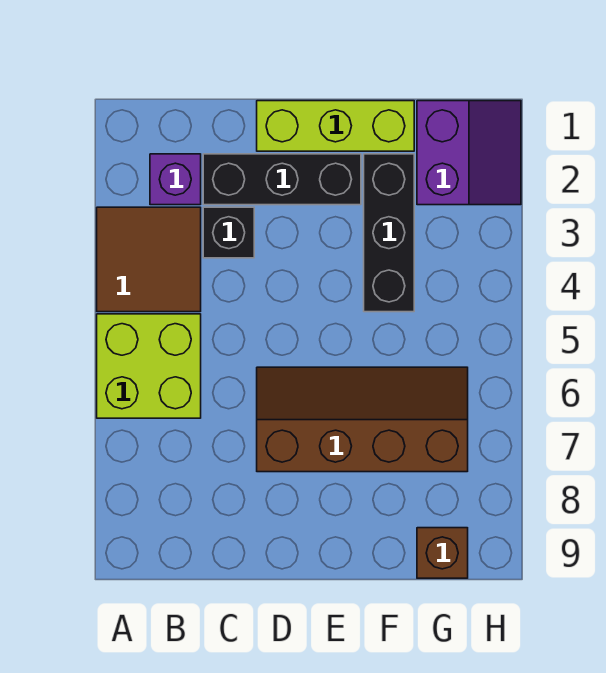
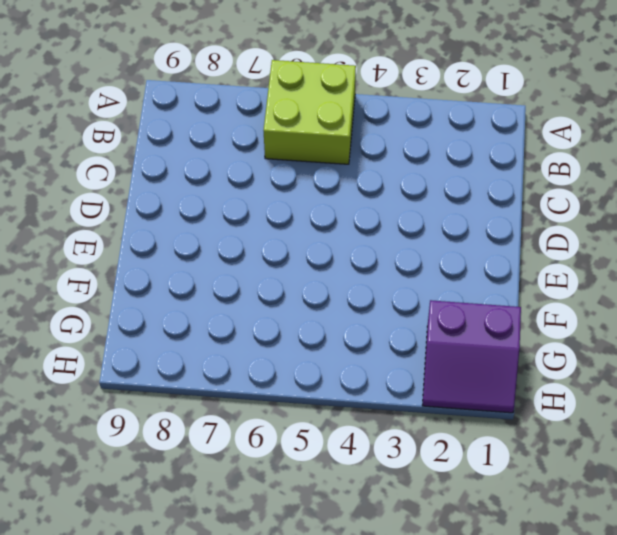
none -> brown 2x2 tile [97,207,201,312]
none -> purple 1x1 brick [150,154,201,205]

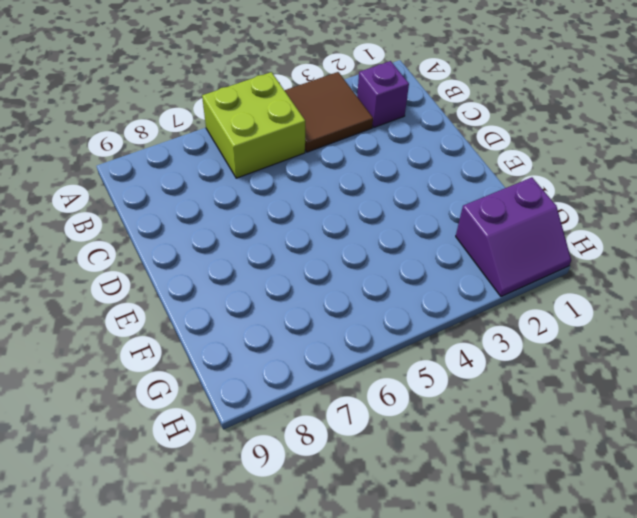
none -> black 1x3 brick [203,154,361,205]
none -> black 1x1 brick [203,207,254,258]

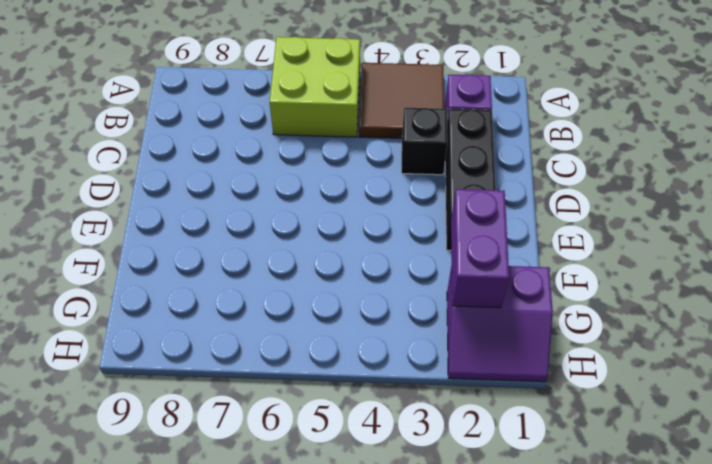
purple 1x2 brick [451,189,509,308] -> none
none -> lime 1x3 brick [257,101,414,151]
none -> brown 2x4 slope [257,367,468,472]

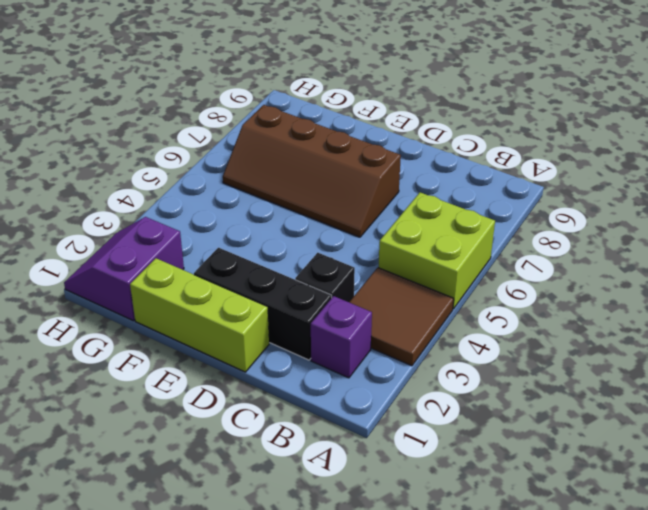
none -> black 1x3 brick [364,154,414,312]
none -> brown 1x1 brick [417,528,468,578]

